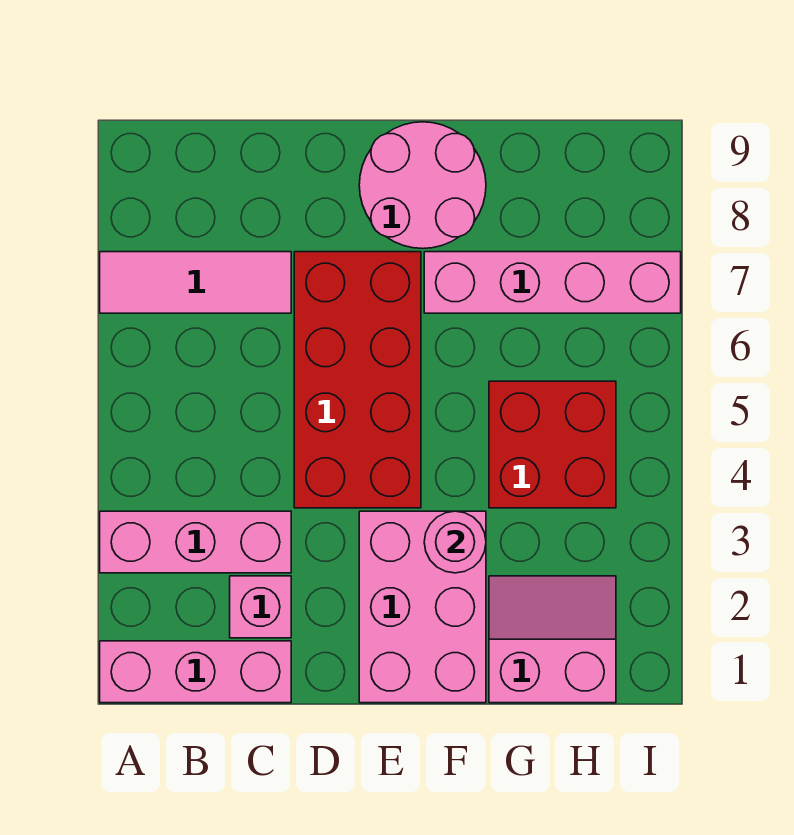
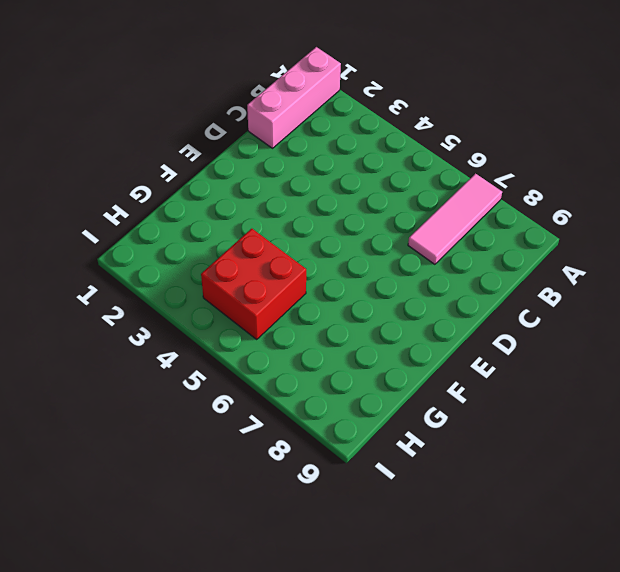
none -> pink 1x3 brick [100,511,291,573]
none -> pink 1x1 brick [230,576,291,638]

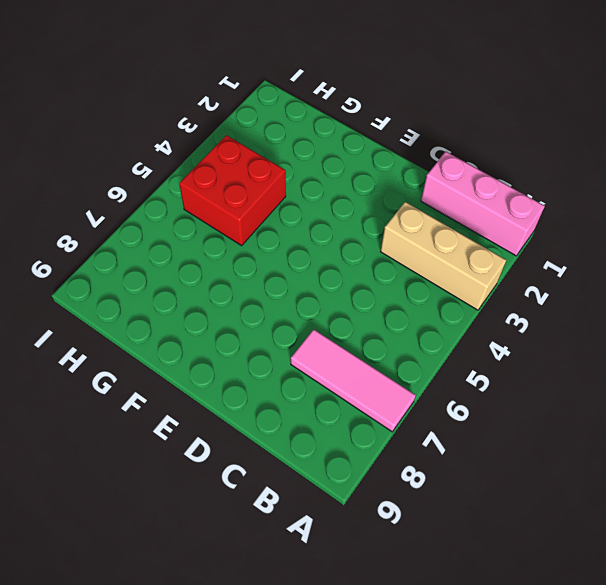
tan 1x3 brick [381,202,506,310] -> pink 1x3 brick [100,511,291,573]
none -> pink 1x1 brick [230,576,291,638]
none -> red 2x4 brick [294,252,421,508]

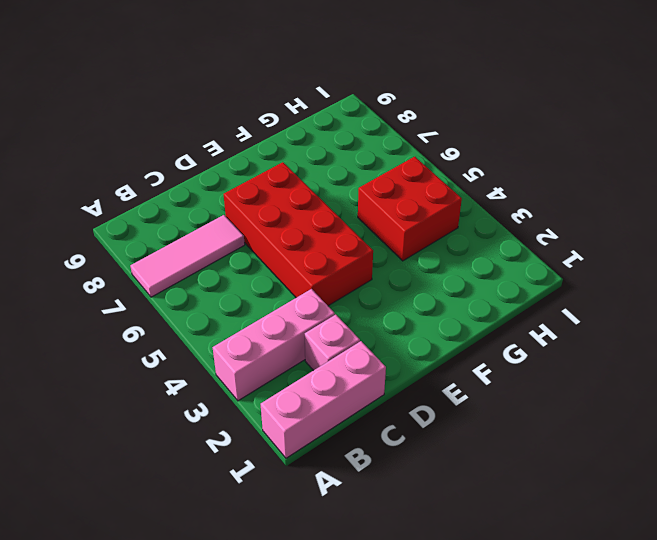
none -> pink 2x3 brick [359,511,486,703]
none -> pink 2x2 round brick [359,122,486,249]

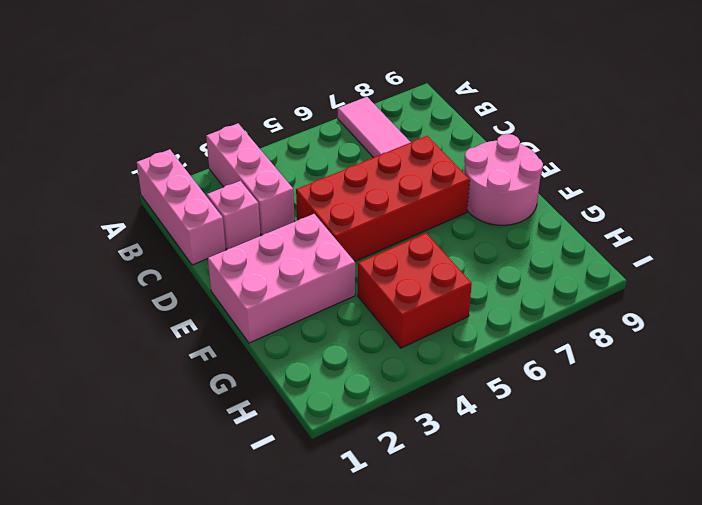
none -> pink 1x4 brick [424,252,681,313]
none -> pink 2x2 slope [489,576,616,703]

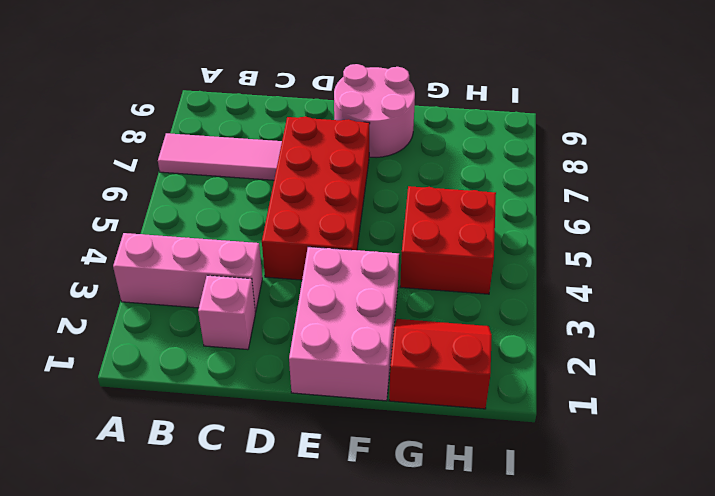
red 2x2 slope [389,319,492,409] -> pink 2x2 slope [489,576,616,703]
none -> pink 1x3 brick [100,641,291,703]
none -> pink 1x4 brick [424,252,681,313]

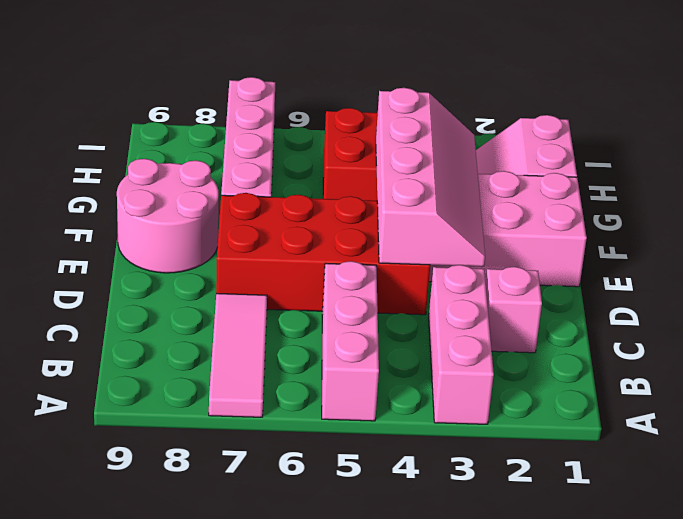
pink 1x3 brick [322,261,379,421] -> pink 1x3 brick moved to [100,641,291,703]
pink 2x4 slope [376,88,485,267] -> pink 1x1 round brick [424,511,486,573]

